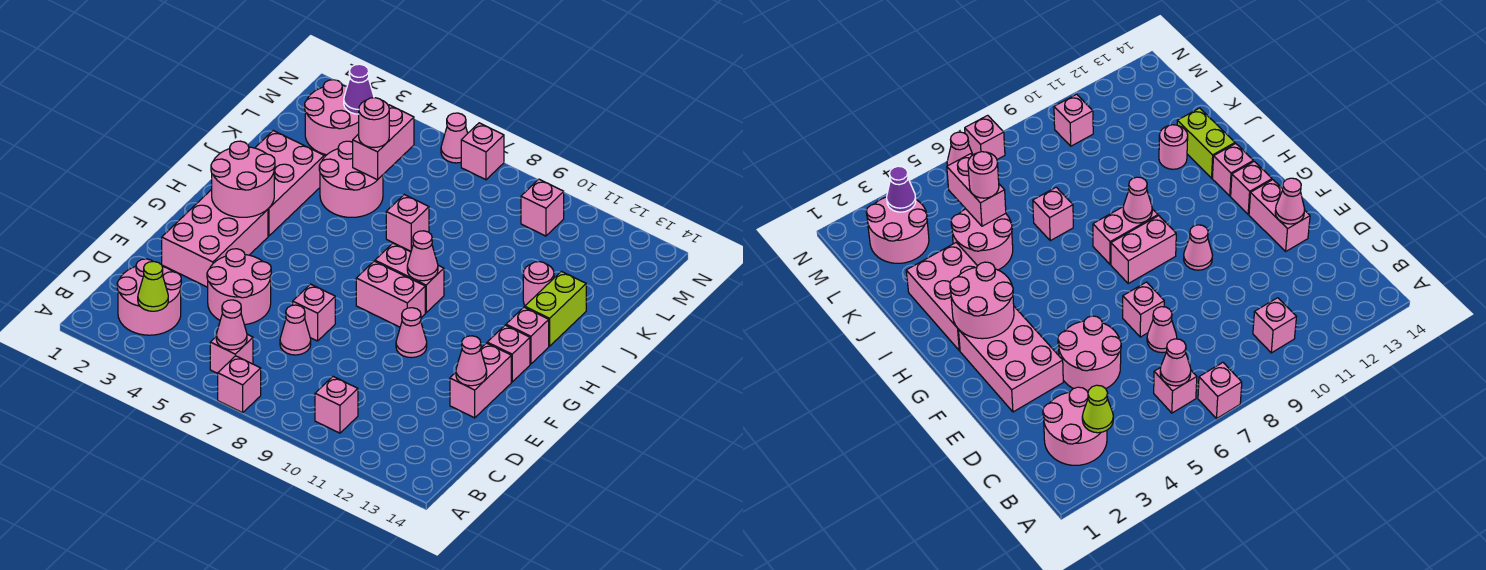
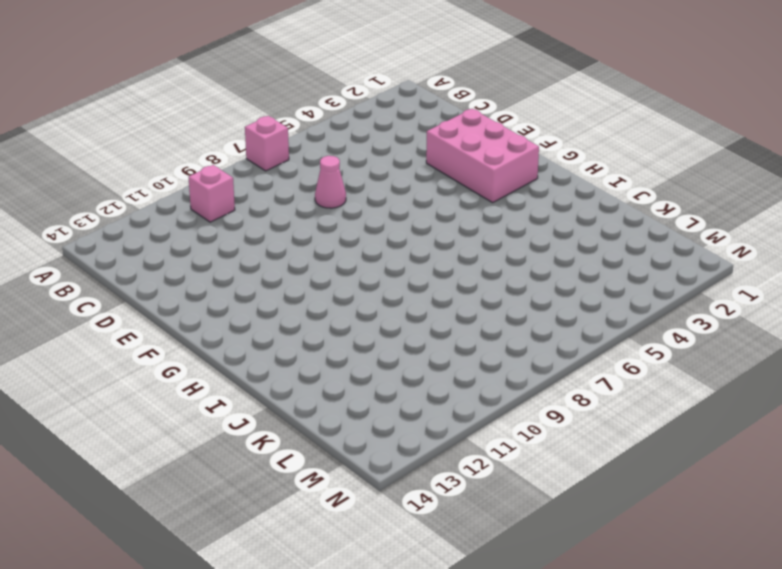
none -> pink 2x2 round brick [117,259,181,335]
none -> pink 1x1 brick [210,334,253,373]
none -> pink 2x2 round brick [207,249,271,325]
none -> pink 1x1 brick [293,284,335,341]

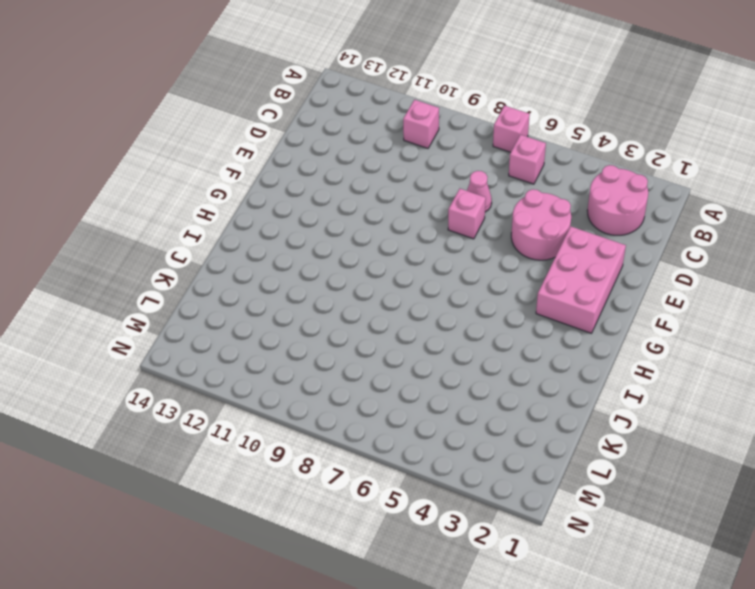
none -> pink 1x2 brick [450,343,511,418]
none -> pink 1x1 cone [396,308,427,358]
none -> pink 1x2 brick [356,261,425,327]
none -> pink 1x1 brick [487,325,530,382]

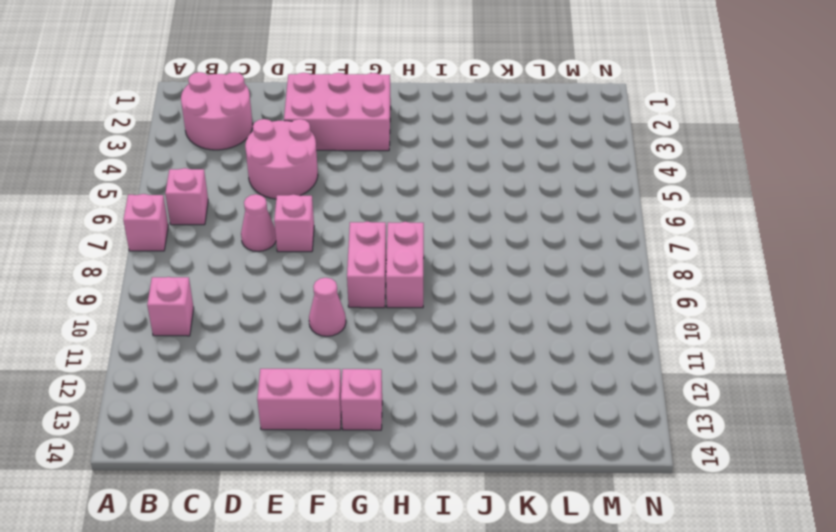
none -> pink 2x3 brick [255,131,324,236]
none -> pink 1x1 brick [506,307,549,364]
none -> lime 1x2 brick [525,271,586,346]
none -> pink 2x2 round brick [319,141,383,217]

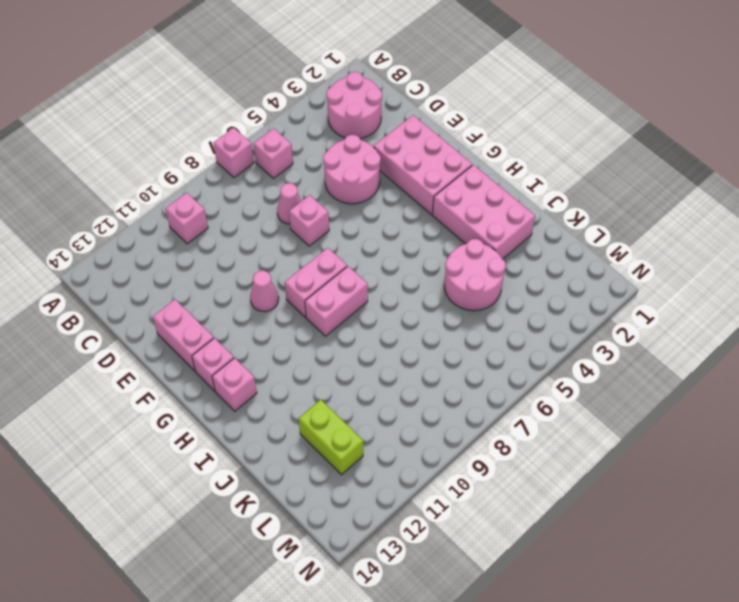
lime 1x2 brick [299,400,363,475] -> lime 1x2 brick moved to [525,271,586,346]
none -> pink 1x1 brick [386,195,429,251]
none -> pink 1x1 round brick [523,262,554,306]
none -> pink 2x2 round brick [305,80,359,155]
none -> pink 1x1 brick [521,179,564,236]

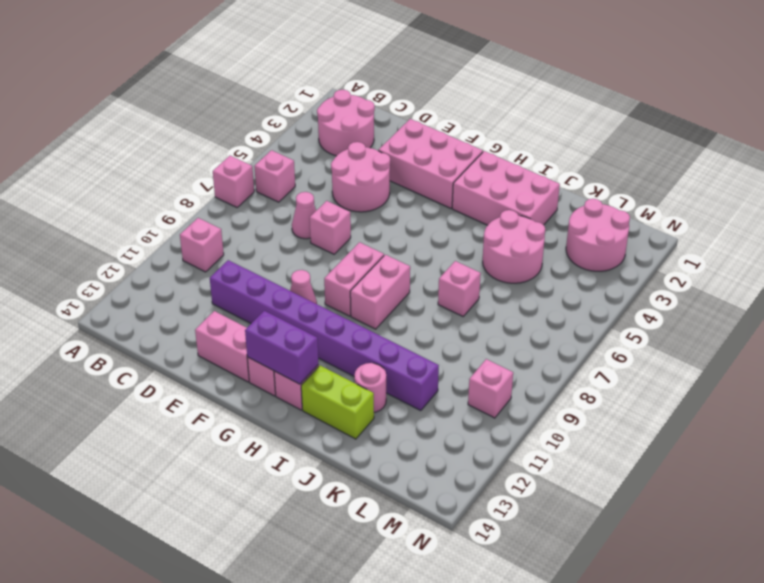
purple 1x8 brick [210,260,439,411] -> none
purple 1x2 brick [245,311,318,384] -> none
none -> pink 1x1 cone [441,113,468,163]
none -> pink 1x1 brick [461,123,504,180]
none -> lime 1x1 cone [138,262,168,311]
none -> pink 1x1 cone [216,300,247,350]

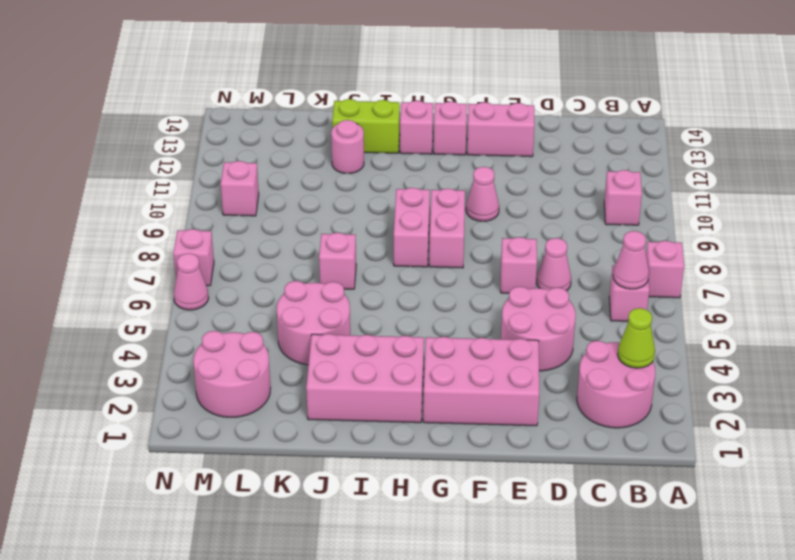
none -> pink 1x1 cone [456,336,487,386]
none -> pink 2x2 round brick [211,141,275,217]
none -> pink 1x1 cone [407,231,438,281]
none -> pink 1x2 brick [353,105,414,180]

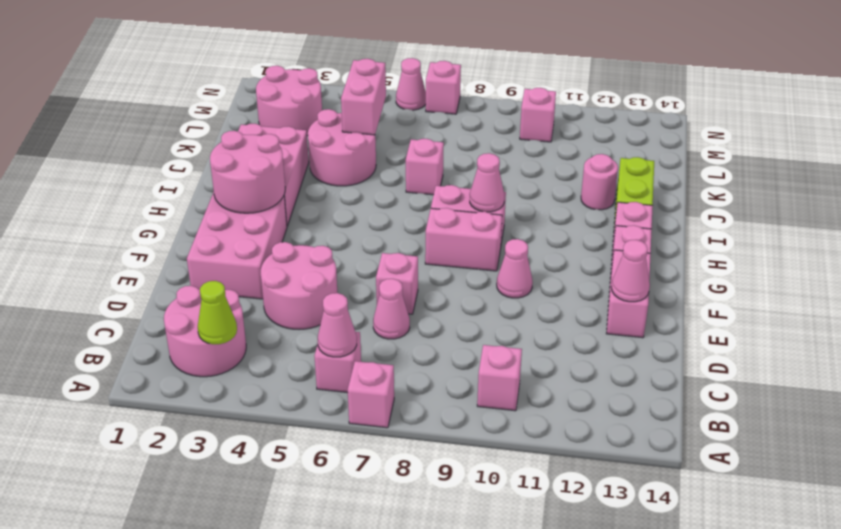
none -> purple 1x1 cone [344,64,374,114]
none -> pink 1x1 round brick [359,98,389,148]

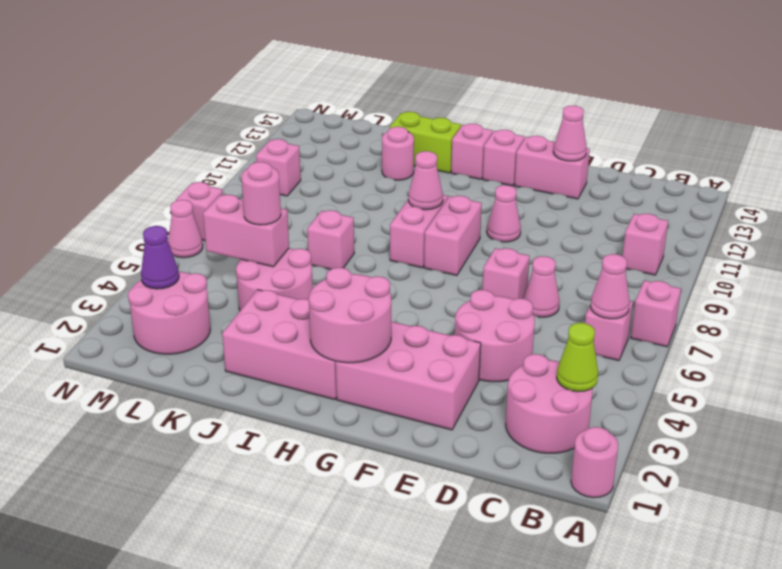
pink 1x1 round brick [571,427,618,498] -> none

